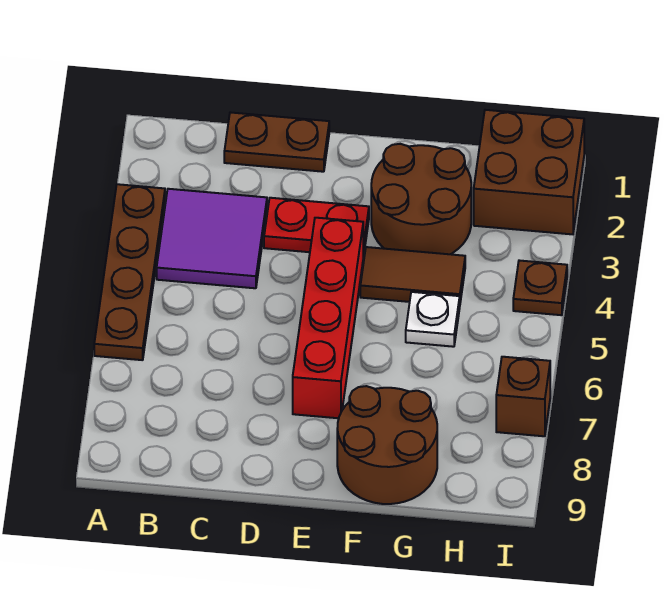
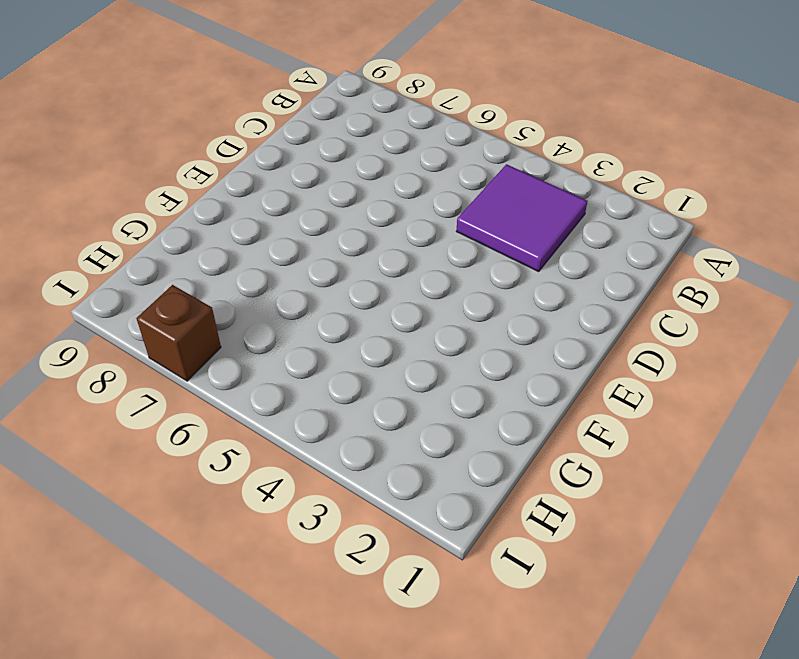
none -> brown 1x4 plate [94,184,165,360]
none -> brown 1x2 plate [224,112,329,172]
none -> red 1x2 plate [264,198,369,257]

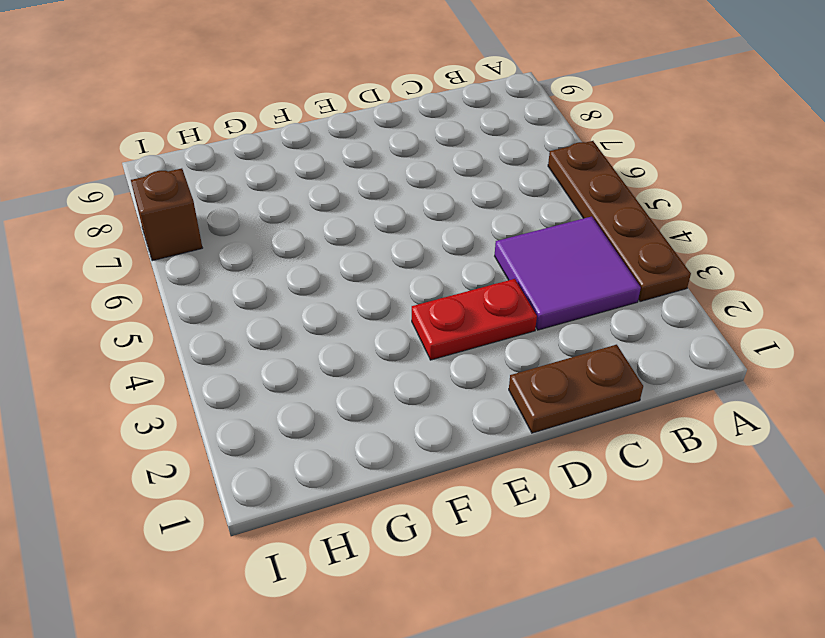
none -> red 1x4 brick [293,218,363,418]
none -> brown 2x2 round brick [371,144,471,254]
none -> brown 1x2 tile [360,247,465,302]

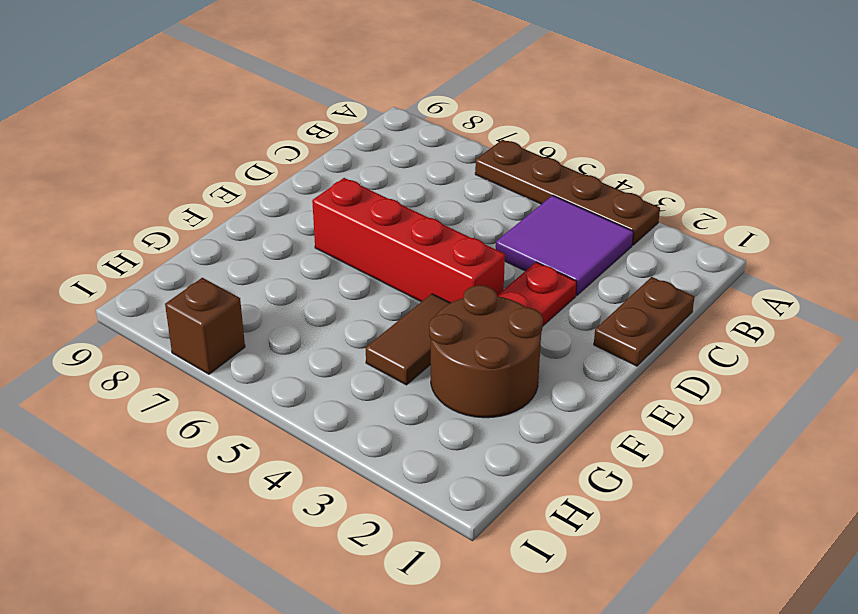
none -> brown 2x2 round brick [337,386,437,504]
none -> white 1x1 plate [406,292,460,347]
none -> brown 2x2 brick [474,110,584,234]

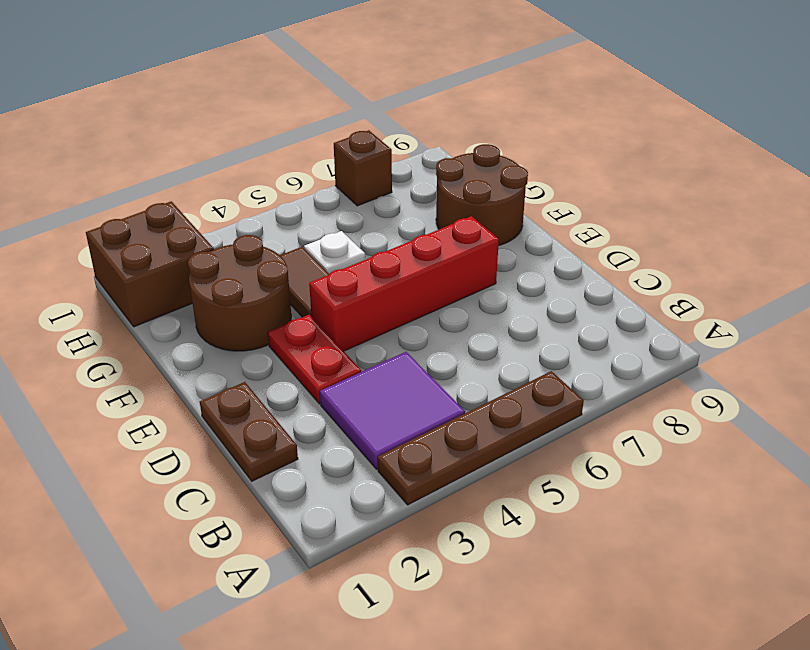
none -> brown 1x1 plate [513,260,567,315]

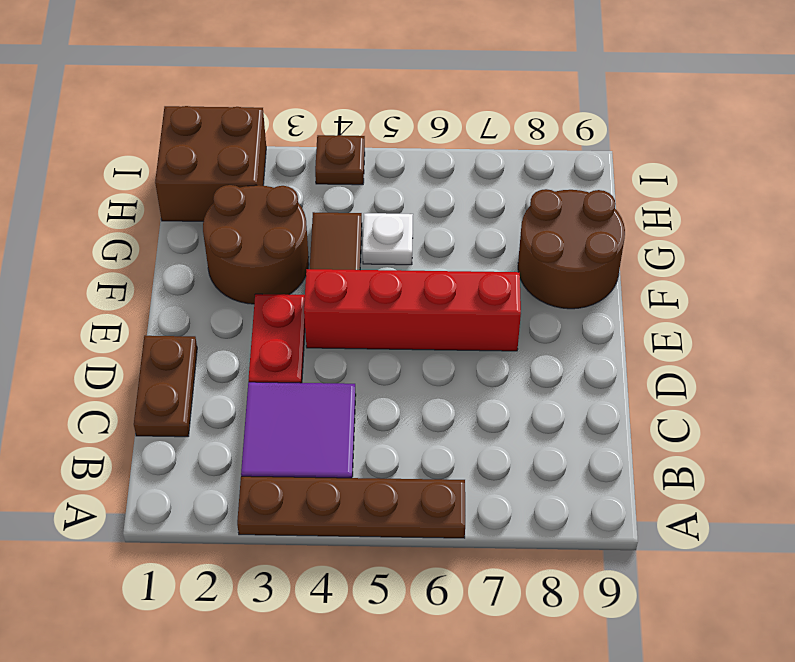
none -> brown 1x1 brick [496,357,550,436]

